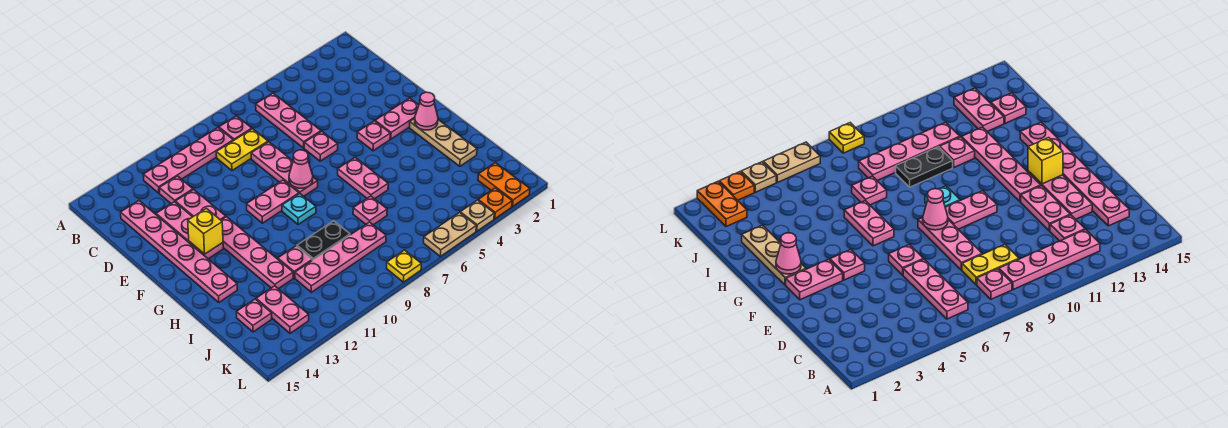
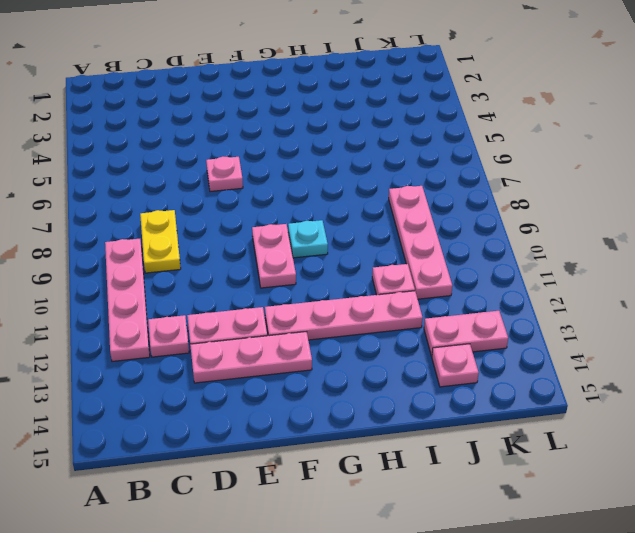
none -> pink 1x3 plate [256,93,321,148]
none -> pink 1x1 plate [219,116,252,141]
none -> pink 1x6 plate [121,201,237,302]
none -> pink 1x3 plate [251,142,318,196]

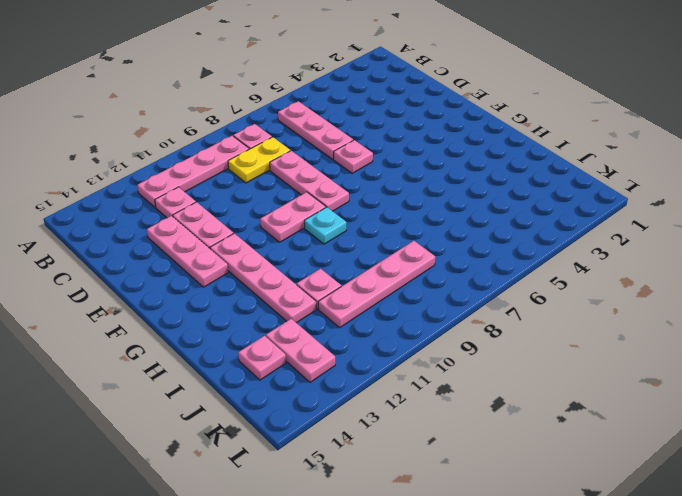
none -> pink 1x6 plate [121,201,237,302]
none -> pink 1x2 plate [375,98,419,139]
none -> pink 1x1 plate [357,121,390,151]
none -> tan 1x3 plate [410,118,477,166]

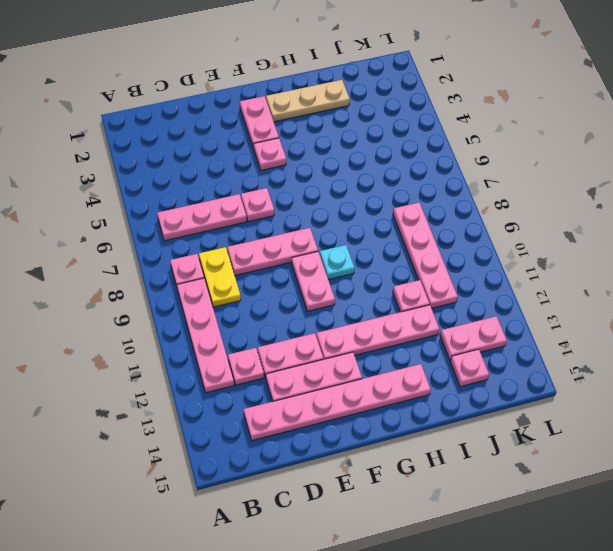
none -> pink 1x2 plate [338,158,388,199]
none -> pink 1x1 plate [353,196,387,225]
none -> black 1x2 plate [297,221,350,260]
none -> orange 1x2 plate [478,163,530,207]

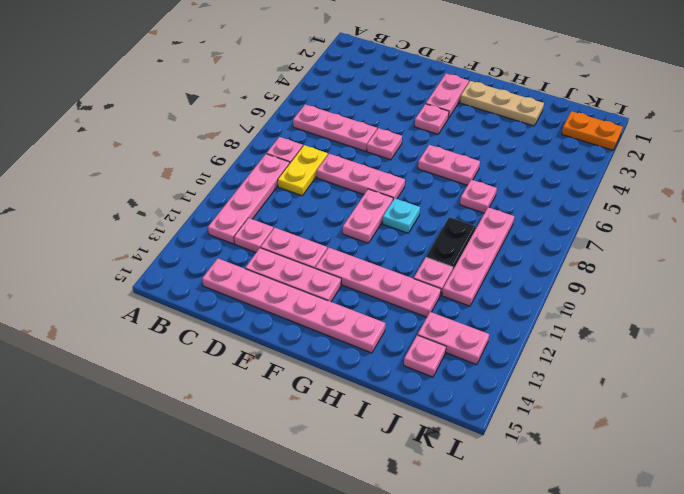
none -> orange 1x1 plate [478,188,512,219]
none -> tan 1x1 plate [460,200,494,231]
none -> tan 1x2 plate [424,213,476,256]
none -> yellow 1x1 plate [387,250,421,282]

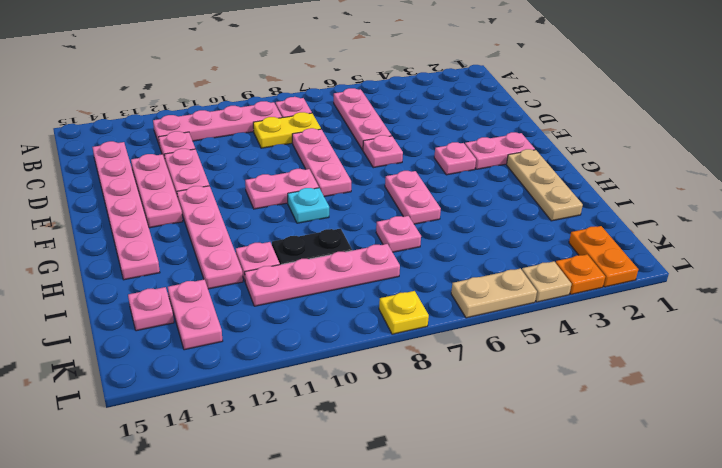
none -> pink 1x1 cone [289,150,313,188]
none -> yellow 1x1 brick [188,208,223,254]
none -> pink 1x1 cone [415,92,438,130]

